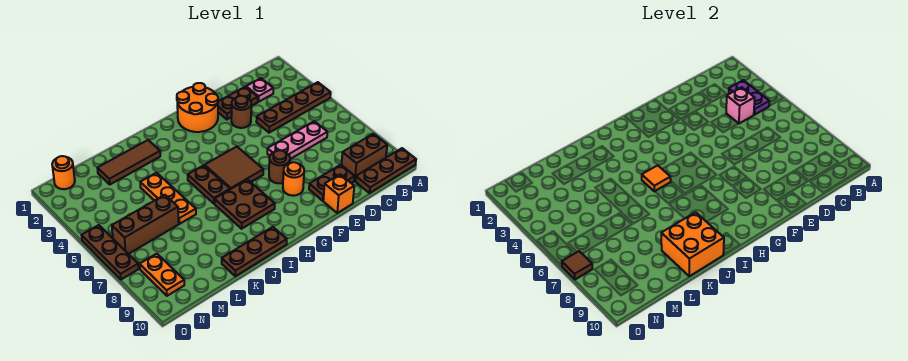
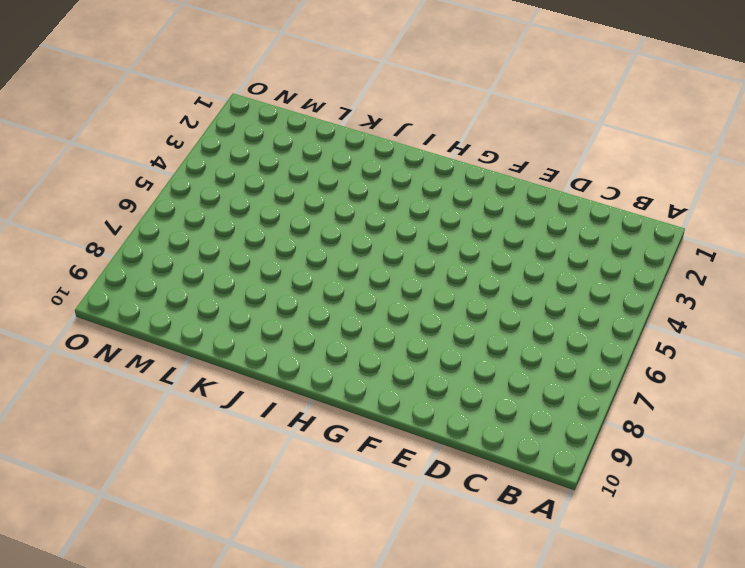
none -> brown 1x4 plate [256,82,331,133]
none -> brown 1x3 plate [356,148,416,193]
none -> brown 1x2 brick [342,134,387,181]

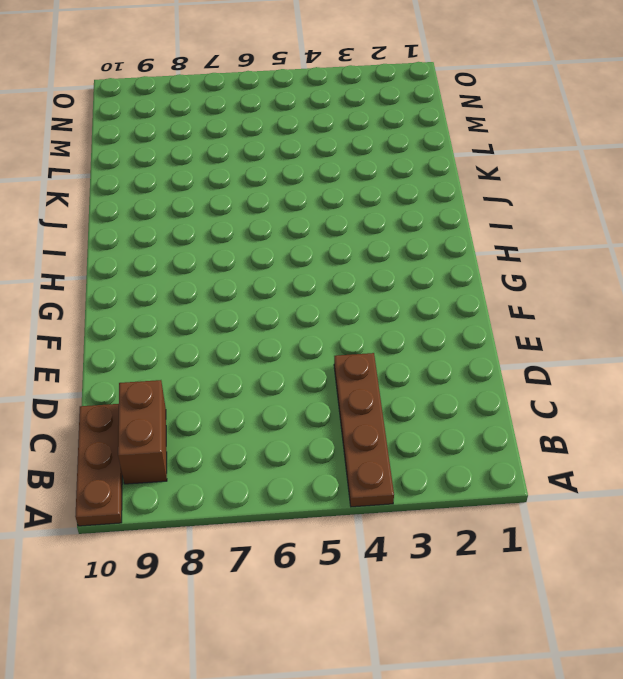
none -> pink 1x1 plate [246,78,273,102]
none -> pink 1x3 plate [267,121,327,159]
none -> brown 1x2 plate [218,87,258,119]

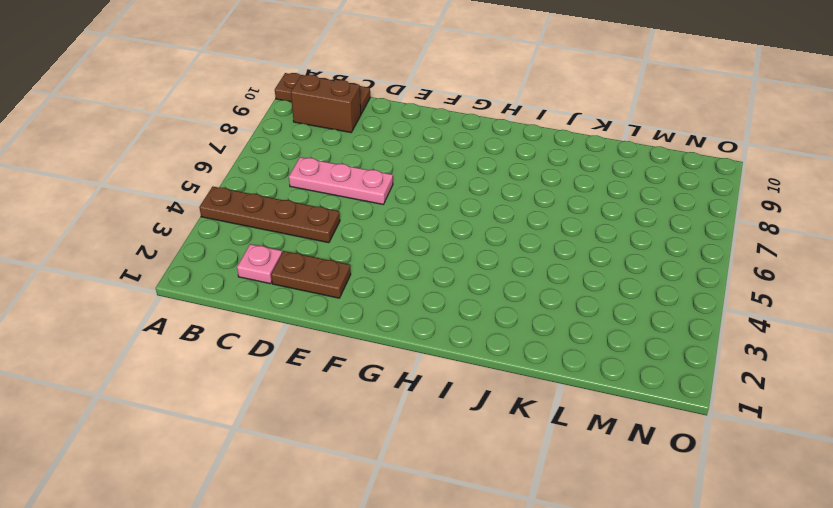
none -> brown 1x2 plate [309,165,355,201]
none -> brown 1x1 round brick [231,96,251,128]
none -> orange 1x1 brick [323,174,354,213]

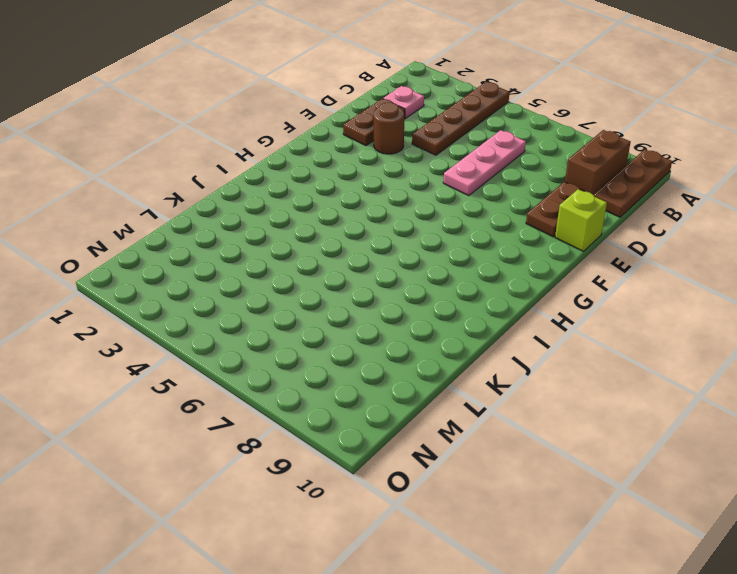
lime 1x1 brick [555,189,607,251] -> orange 1x1 brick [323,174,354,213]
none -> orange 2x2 round brick [177,83,218,132]
none -> brown 1x1 round brick [269,150,290,183]
none -> orange 1x1 round brick [283,162,304,196]

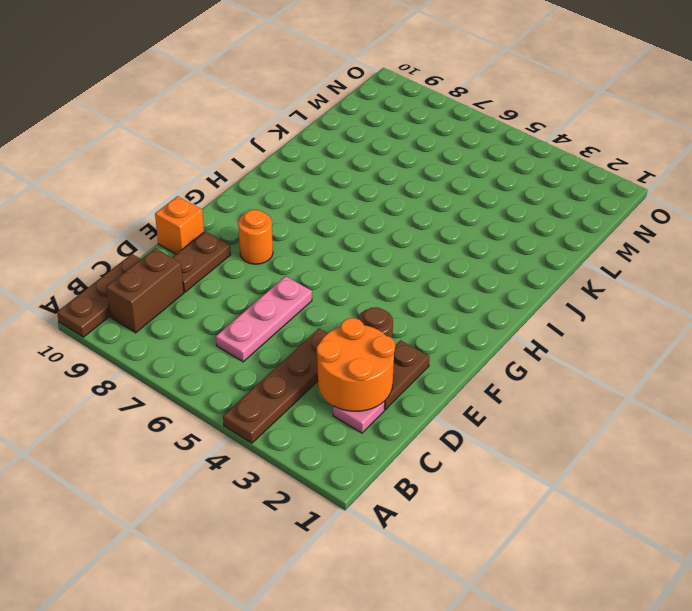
orange 2x2 round brick [317,318,395,411] -> orange 2x2 round brick moved to [177,83,218,132]
none -> brown 1x1 round brick [269,150,290,183]
none -> brown 2x2 tile [205,147,263,189]
none -> brown 2x2 plate [215,180,275,229]

